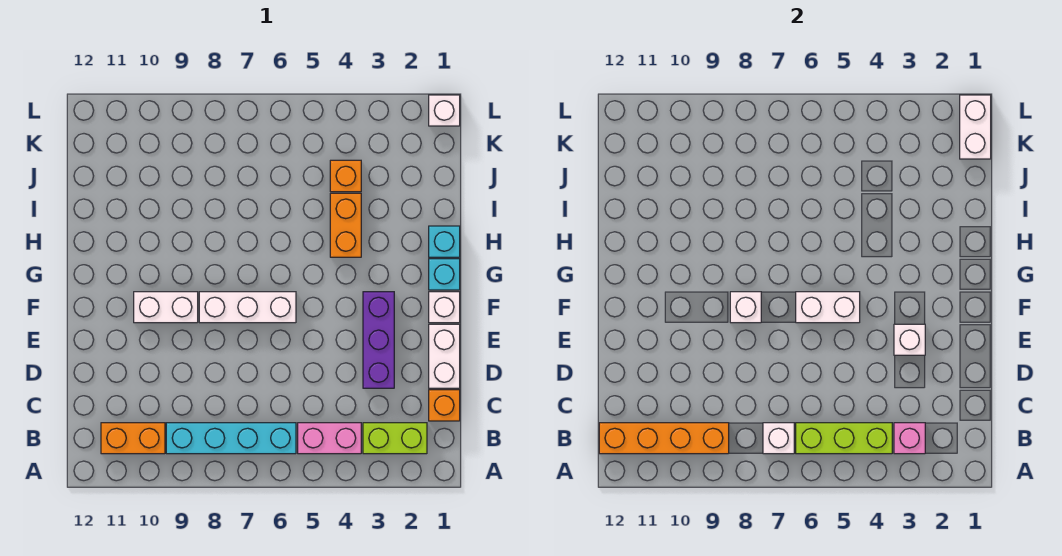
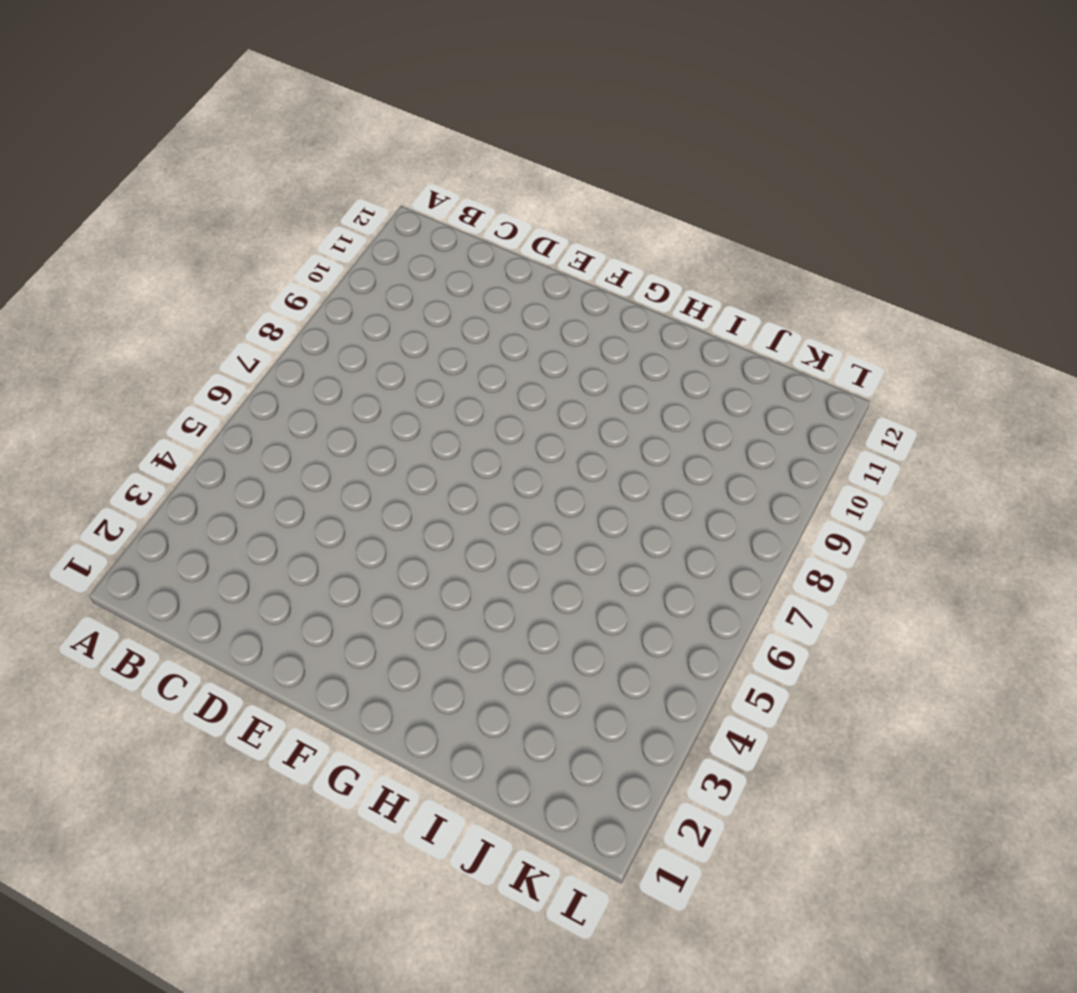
none -> lime 1x2 brick [363,423,427,454]
none -> pink 1x2 brick [298,423,361,454]
none -> cyan 1x4 brick [166,423,296,454]

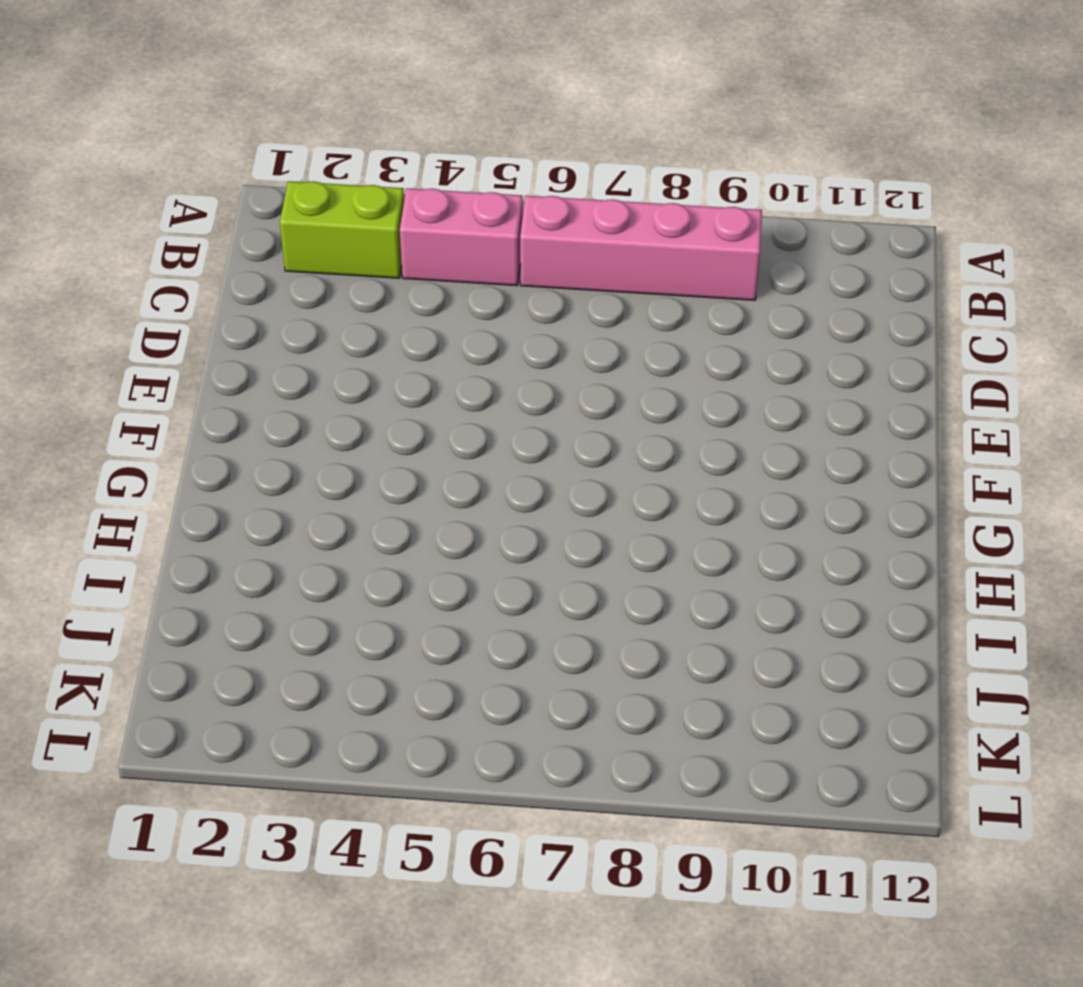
pink 1x4 brick [520,196,762,300] -> cyan 1x4 brick [166,423,296,454]
none -> orange 1x2 brick [101,423,165,454]
none -> orange 1x1 brick [429,390,460,421]
none -> white 1x2 brick [429,324,460,388]

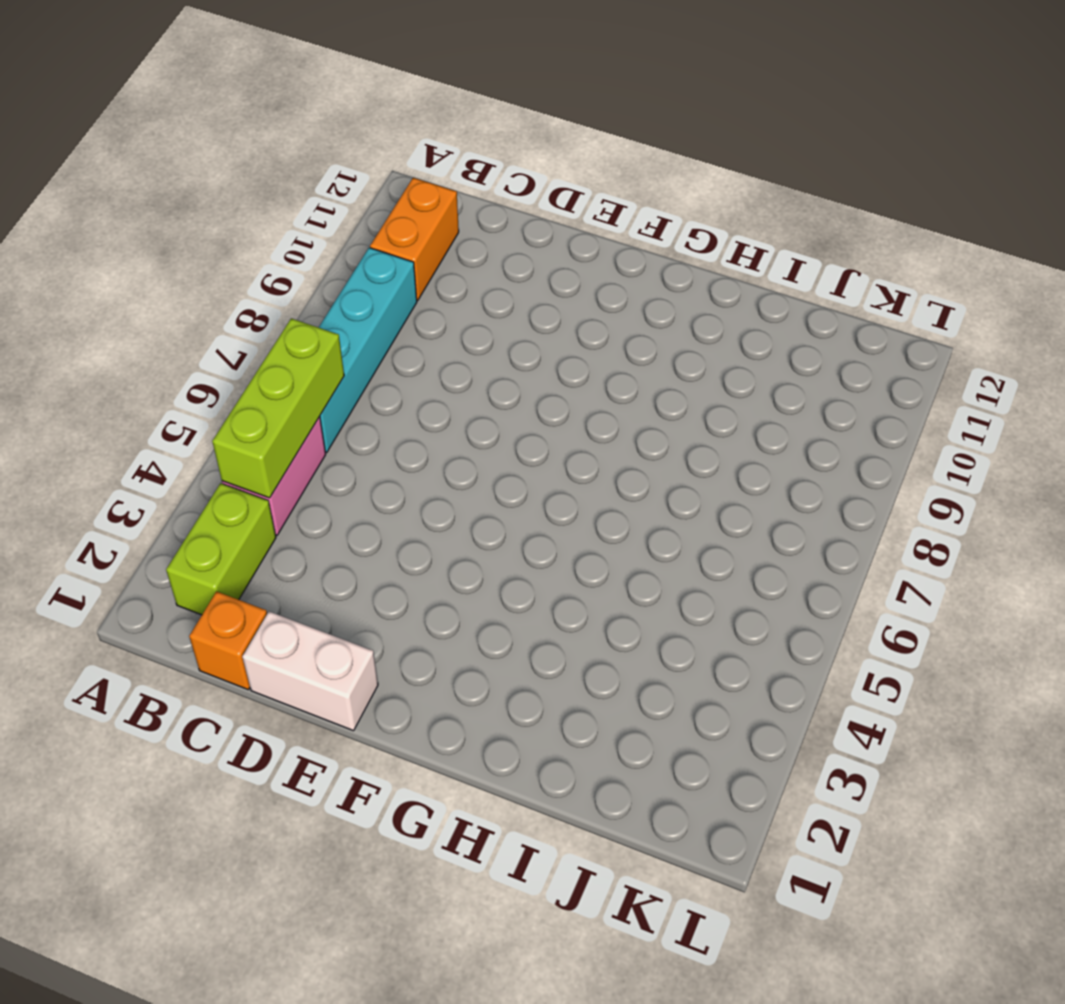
none -> purple 1x3 brick [363,292,394,388]
none -> white 1x1 brick [429,292,460,323]
none -> white 1x3 brick [199,292,296,323]

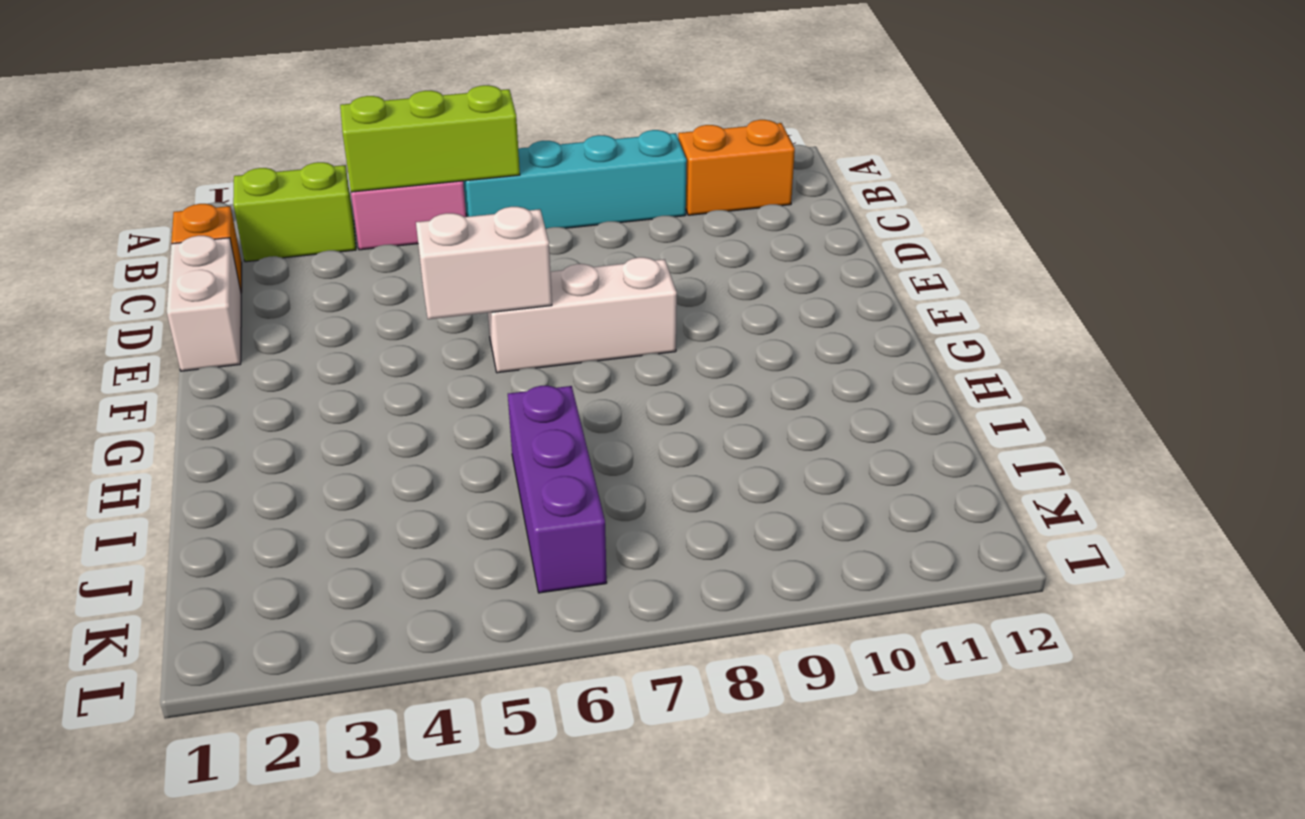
purple 1x3 brick [508,386,607,593] -> purple 1x3 brick moved to [363,292,394,388]
none -> white 1x1 brick [429,292,460,323]
none -> white 1x2 brick [134,292,198,323]
none -> cyan 1x1 brick [429,259,460,290]

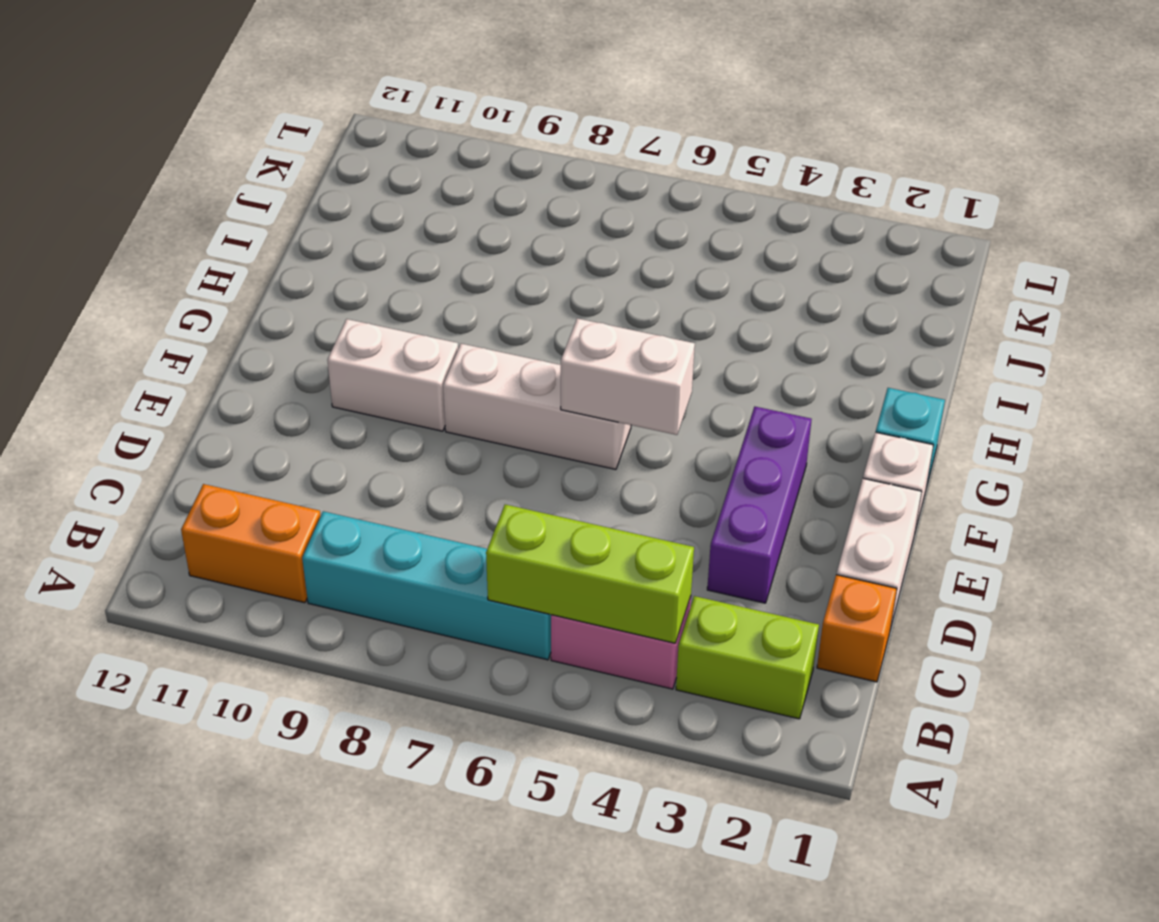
none -> cyan 1x1 brick [429,226,460,257]
none -> orange 1x2 brick [330,193,361,257]
none -> orange 1x1 brick [330,160,361,192]

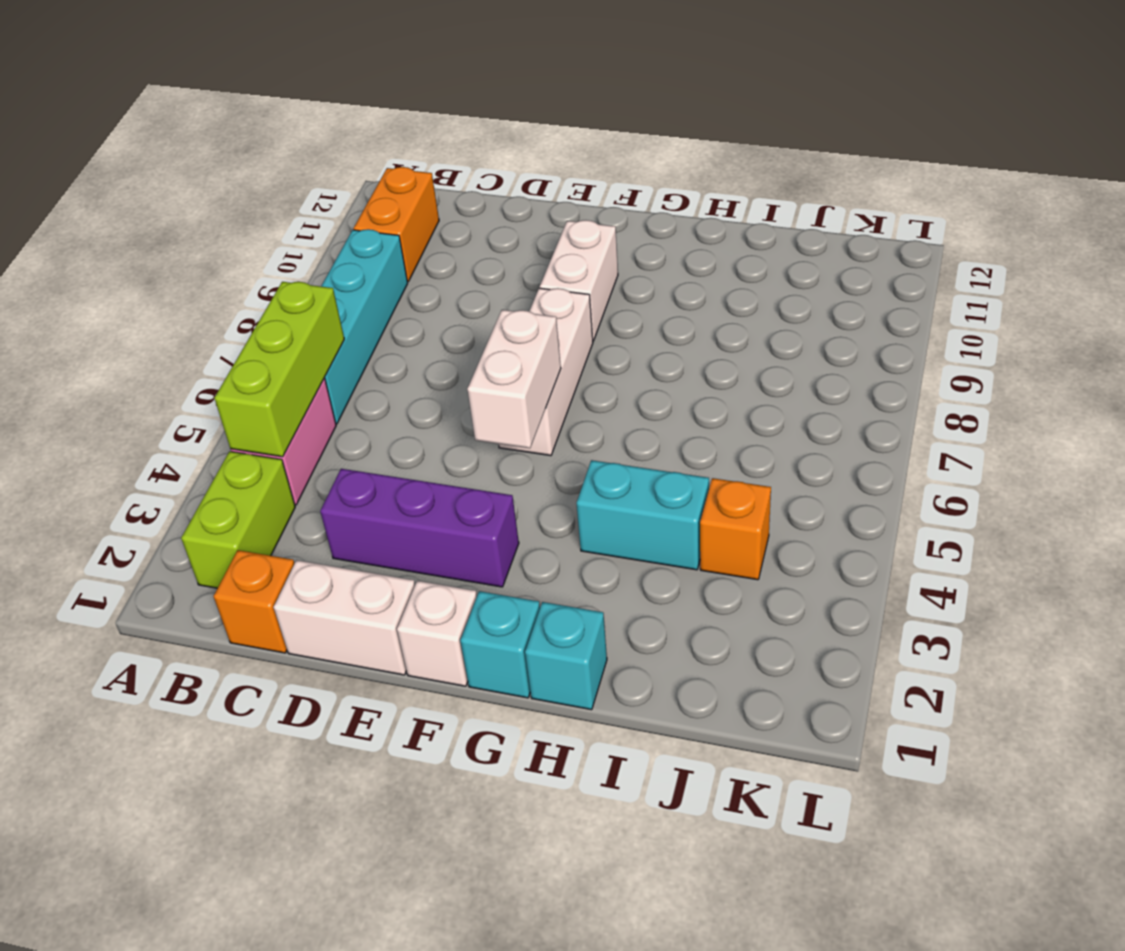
cyan 1x2 brick [577,460,709,570] -> orange 1x2 brick [330,193,361,257]
none -> white 1x1 brick [429,95,460,126]
none -> pink 1x1 brick [894,423,925,454]
none -> white 1x1 brick [763,423,794,454]

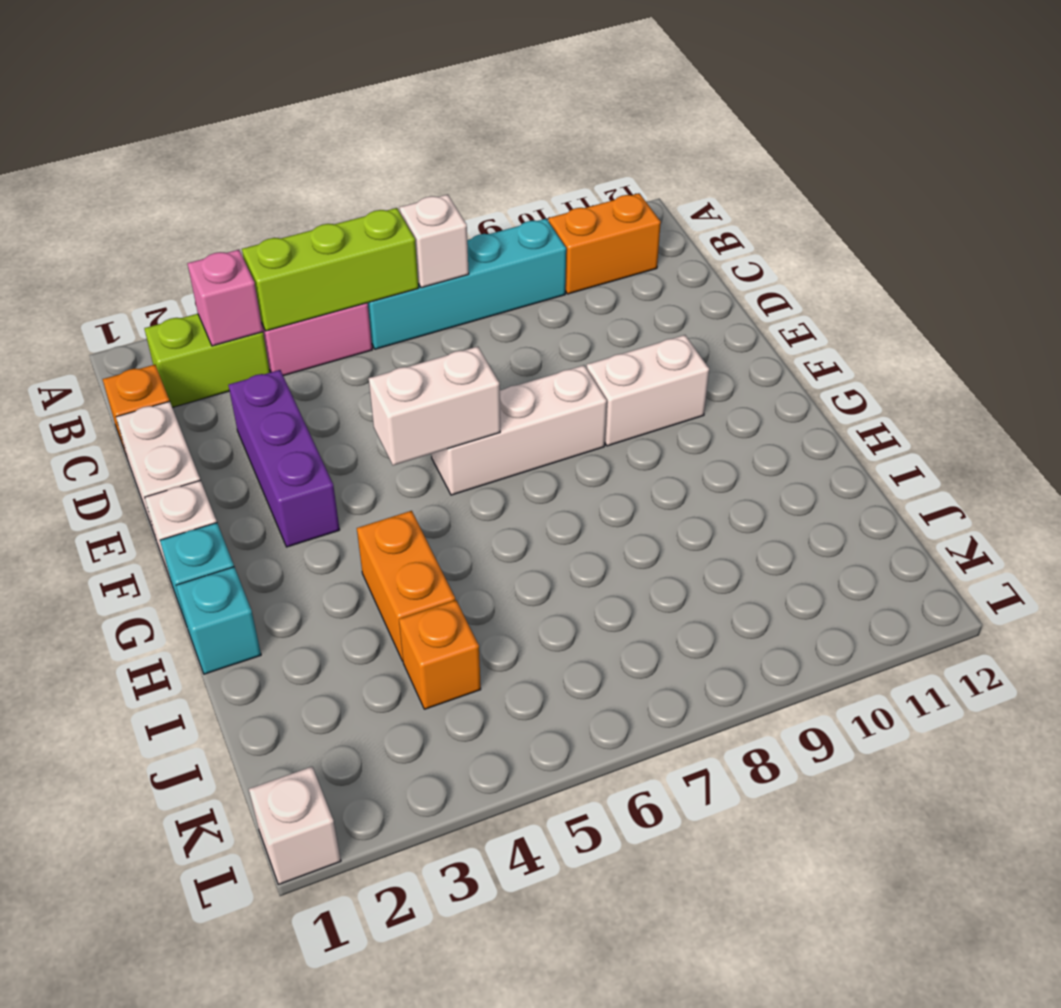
none -> orange 1x4 brick [599,423,729,454]
none -> white 1x1 brick [894,324,925,355]
none -> white 1x1 brick [730,292,761,323]

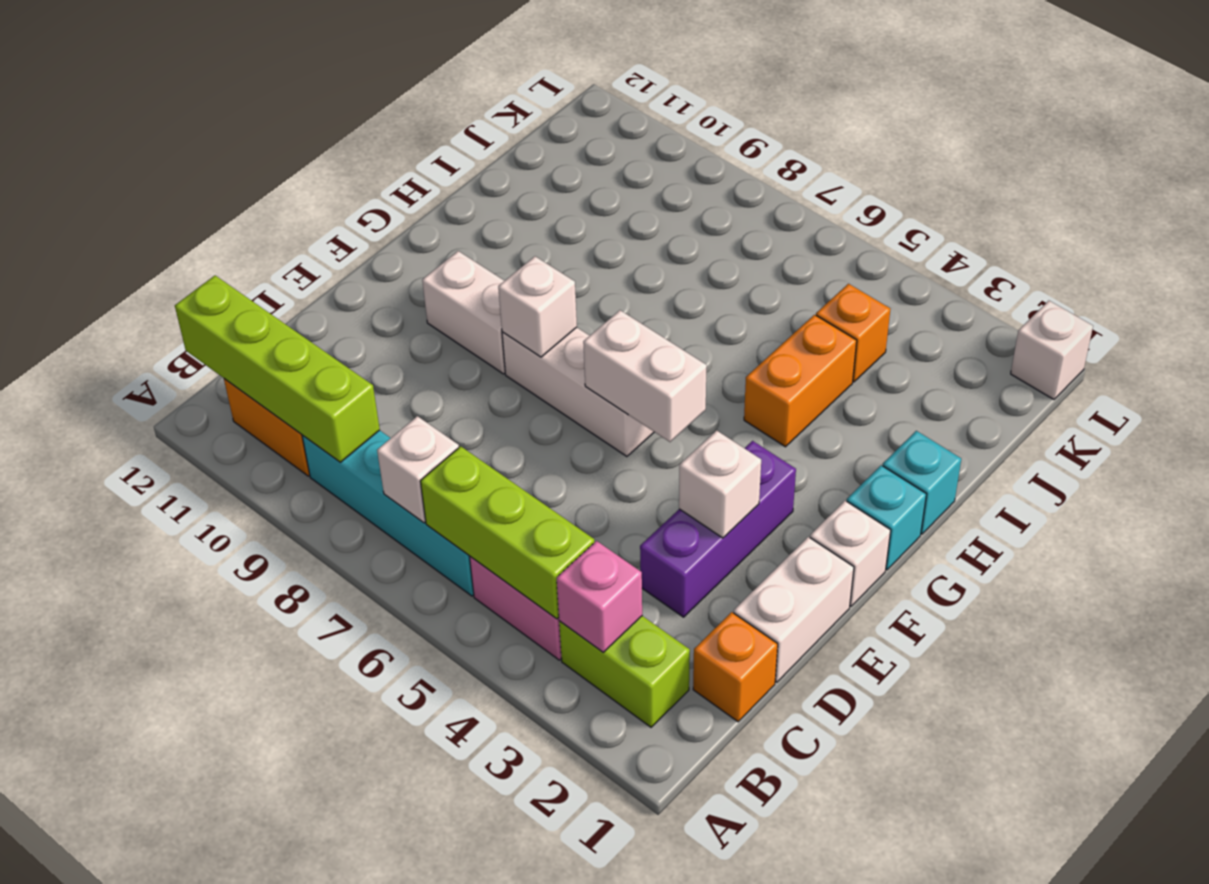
lime 1x4 brick [175,276,380,462] -> orange 1x4 brick [599,423,729,454]
none -> white 1x2 brick [960,95,991,159]

